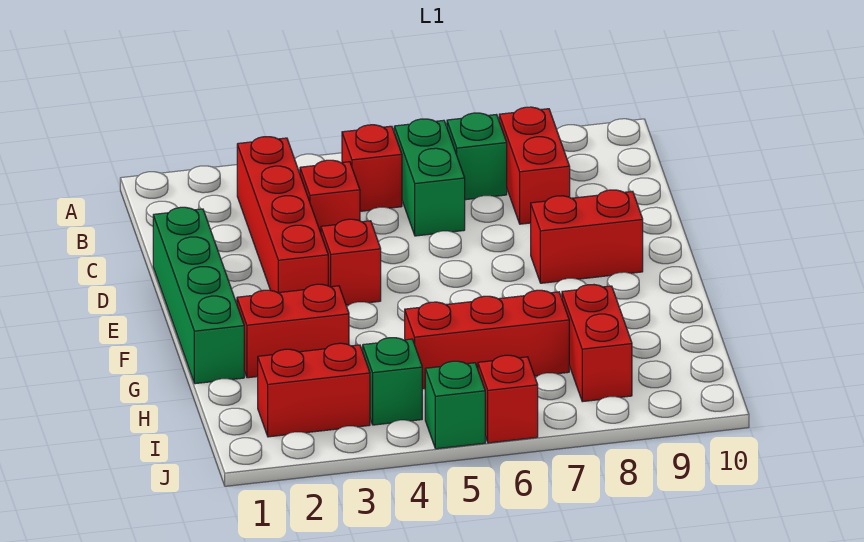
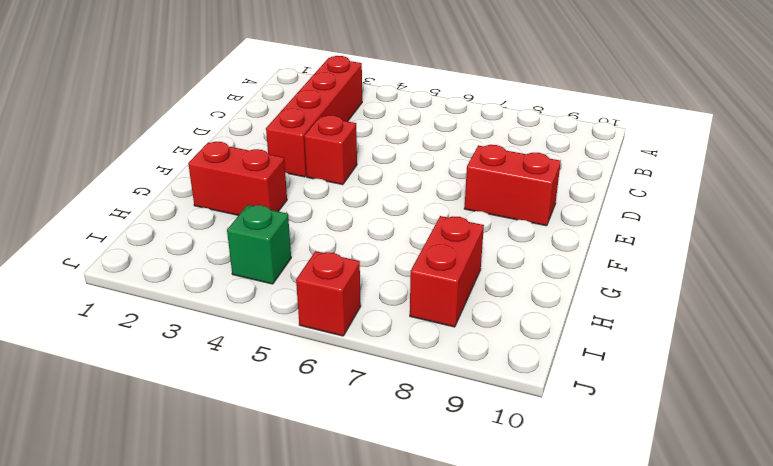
none -> red 1x1 brick [342,125,402,211]
none -> green 1x2 brick [394,119,465,236]
none -> green 1x1 brick [447,113,507,200]

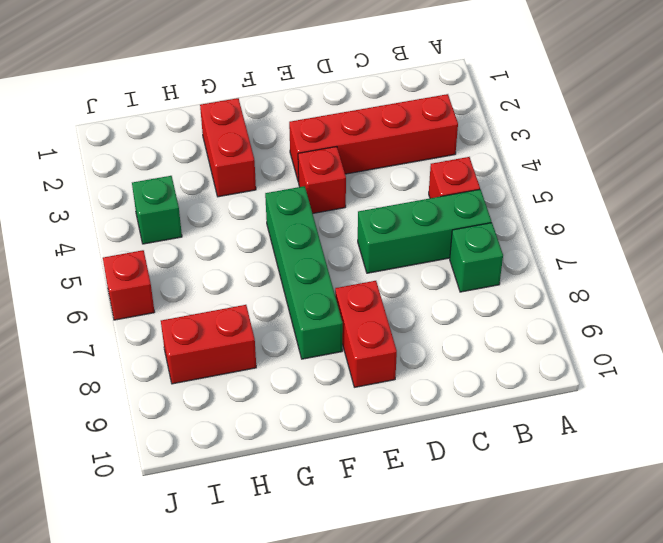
green 1x3 brick [358,189,491,273] -> green 1x2 brick [394,119,465,236]
green 1x4 brick [265,186,343,359] -> green 1x4 brick turned to [153,207,244,384]
none -> red 1x2 brick [499,107,570,224]
none -> red 1x1 brick [300,160,360,233]
none -> red 1x3 brick [405,290,569,389]

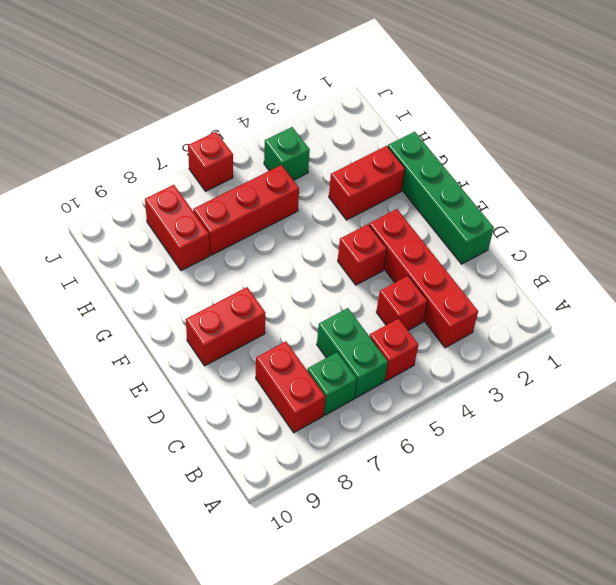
none -> red 1x2 brick [258,343,370,437]
none -> green 1x1 brick [425,361,485,449]

